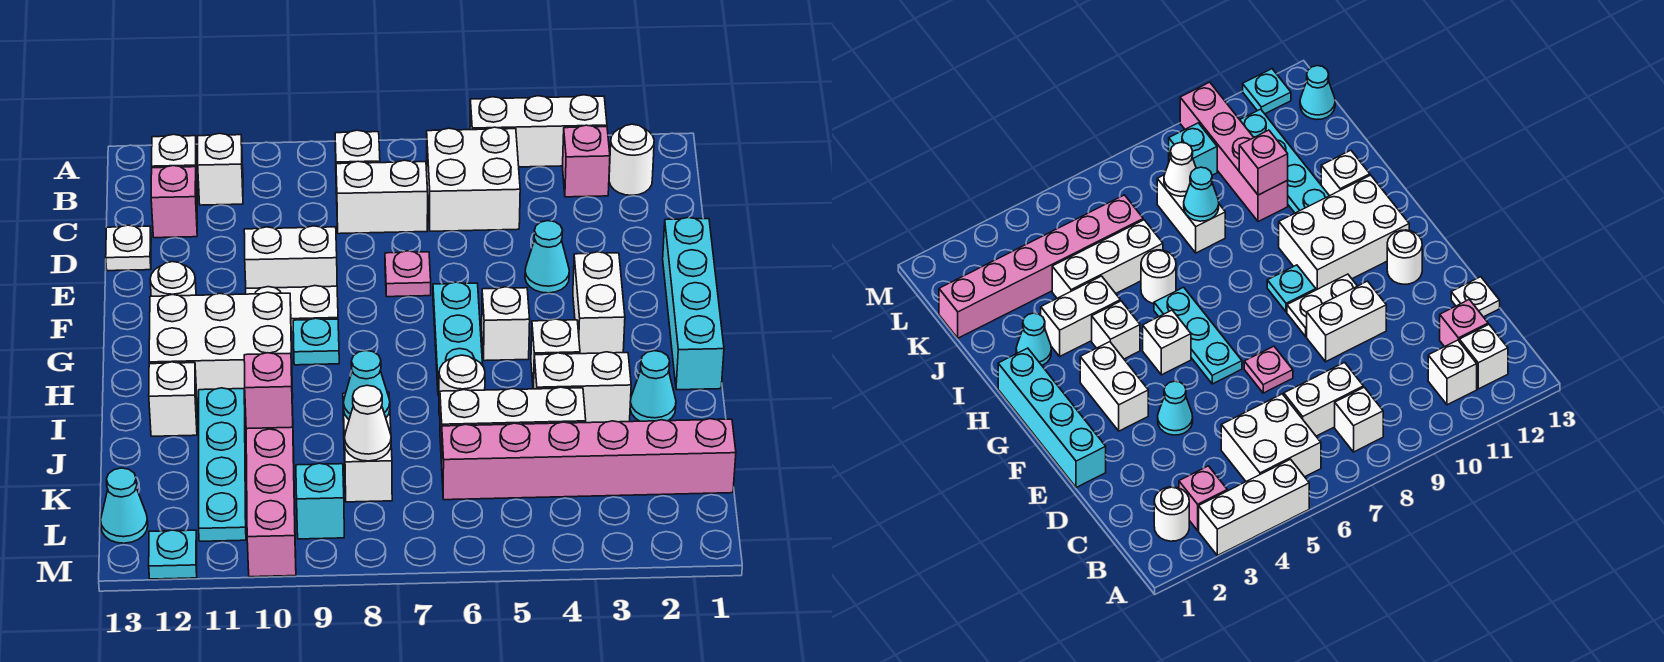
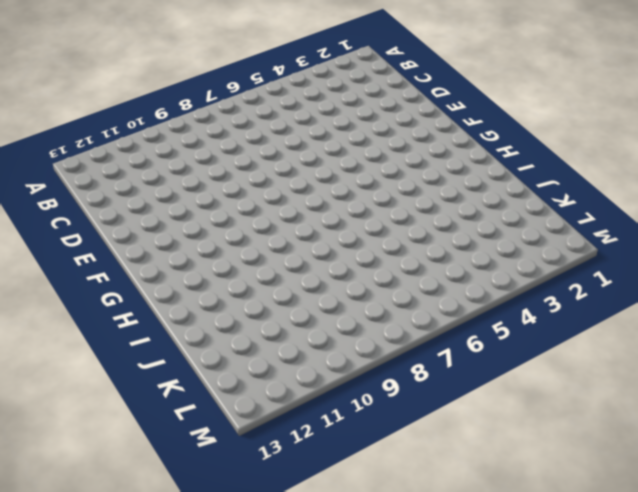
none -> white 1x3 brick [470,95,607,167]
none -> white 1x1 round brick [609,124,654,195]
none -> pink 1x1 brick [563,125,610,197]
none -> white 2x2 brick [427,127,520,231]

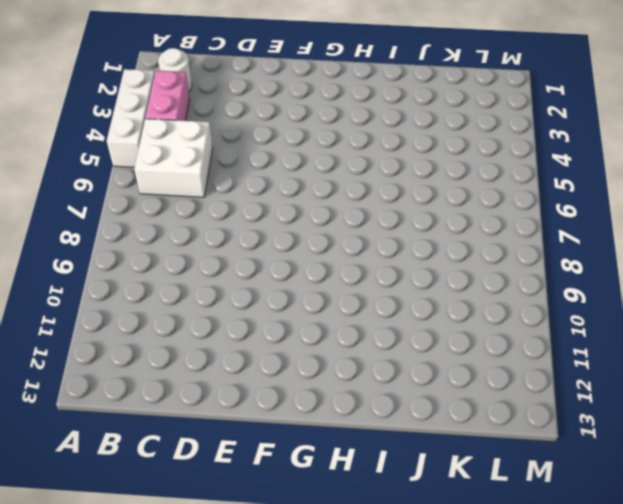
pink 1x2 brick [146,71,190,121] -> pink 1x1 brick [563,125,610,197]
none -> white 1x1 brick [335,130,380,194]
none -> white 1x1 brick [198,133,243,205]
none -> white 1x1 brick [152,134,197,188]
none -> white 1x2 brick [336,160,428,234]

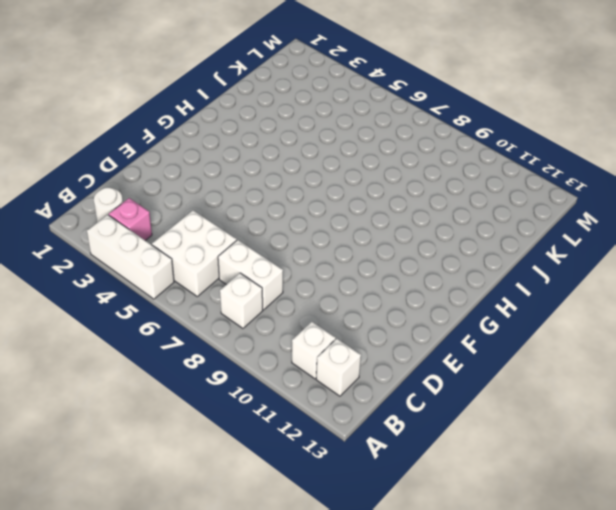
none -> pink 1x1 brick [151,166,197,238]
none -> white 1x1 plate [106,225,151,271]
none -> cyan 1x4 brick [663,218,724,390]
none -> cyan 1x1 cone [525,221,569,293]

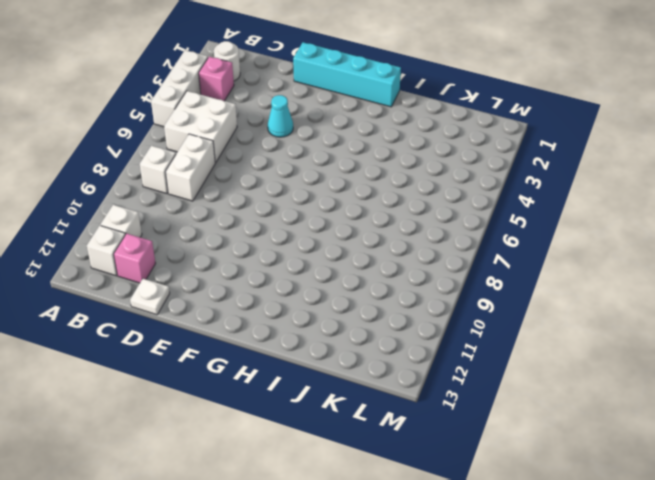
none -> pink 1x1 plate [385,251,431,297]
none -> white 1x2 brick [244,226,337,288]
none -> white 1x2 brick [573,252,625,354]
none -> cyan 1x3 plate [433,282,483,395]

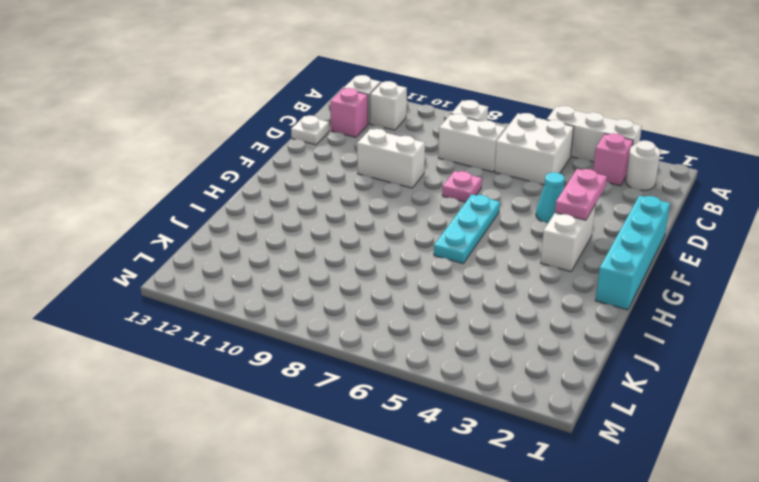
pink 1x2 plate [555,169,607,220] -> none
none -> white 1x2 plate [246,286,338,332]
none -> white 1x1 round brick [150,262,196,296]
none -> white 1x1 brick [482,287,530,361]
none -> cyan 1x1 plate [293,318,339,365]

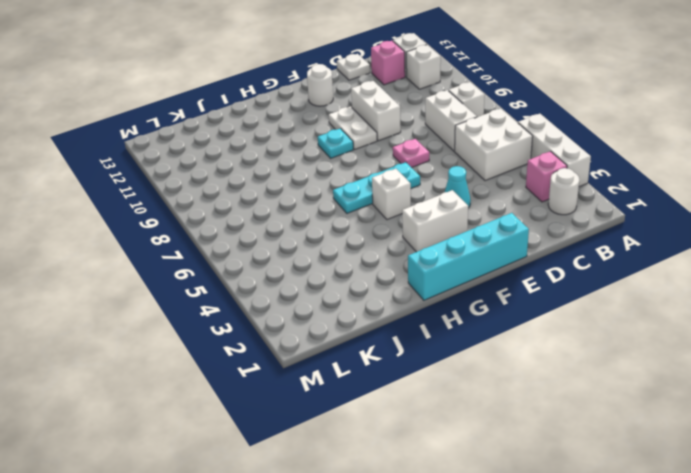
none -> white 2x3 brick [149,292,293,401]
none -> white 1x1 brick [531,319,580,389]
none -> cyan 1x1 cone [630,351,676,421]
none -> white 1x2 brick [534,352,631,423]

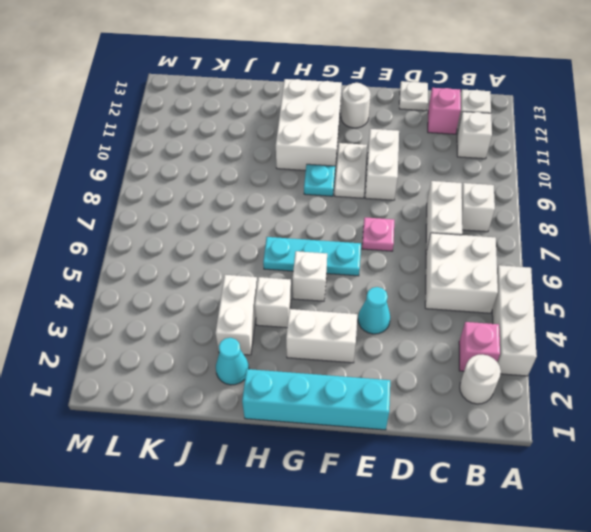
none -> white 1x1 round brick [439,355,485,415]
none -> cyan 1x4 plate [199,388,246,541]
none -> white 1x1 brick [149,362,197,436]
none -> white 1x3 brick [440,387,586,464]

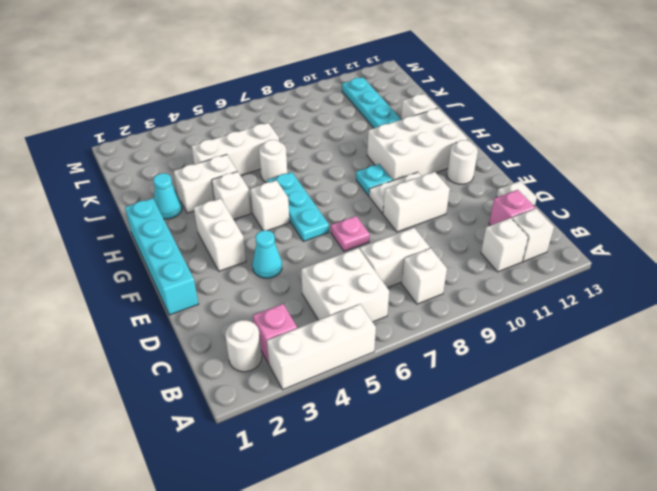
none -> white 1x2 brick [343,392,392,502]
none -> pink 1x4 brick [246,406,296,577]
none -> pink 1x6 brick [442,419,736,500]
none -> cyan 1x1 brick [296,463,344,539]

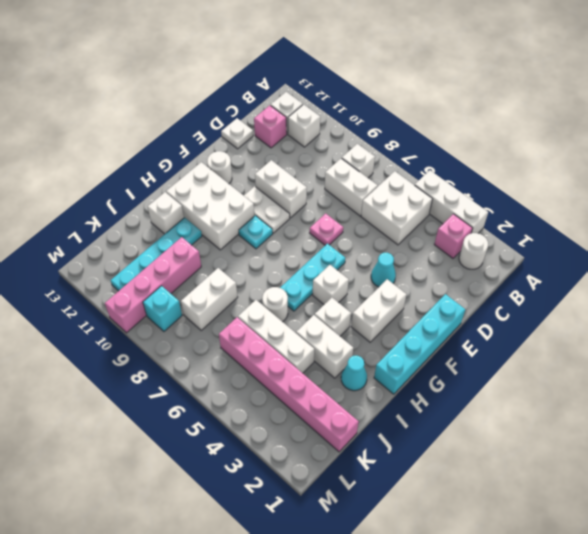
none -> cyan 1x1 cone [101,468,148,543]
none -> cyan 1x1 plate [149,530,197,579]
none -> cyan 1x1 cone [343,350,390,419]
none -> pink 1x1 brick [244,353,293,429]

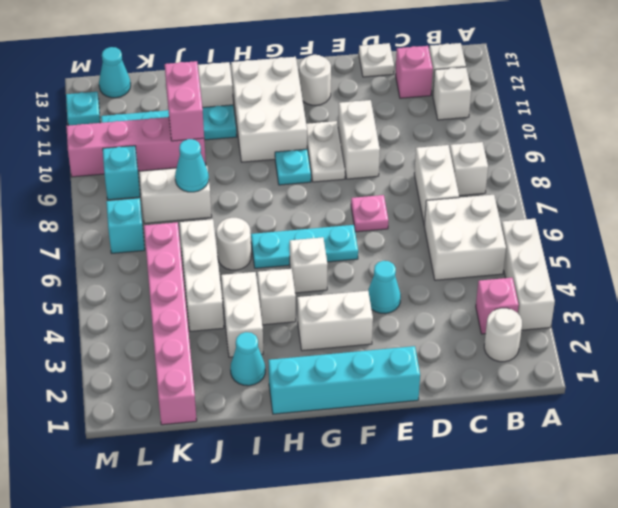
pink 1x2 brick [165,61,204,141] -> pink 1x1 brick [244,353,293,429]
cyan 1x1 brick [106,198,145,253] -> none
none -> white 1x1 cone [345,385,391,461]

